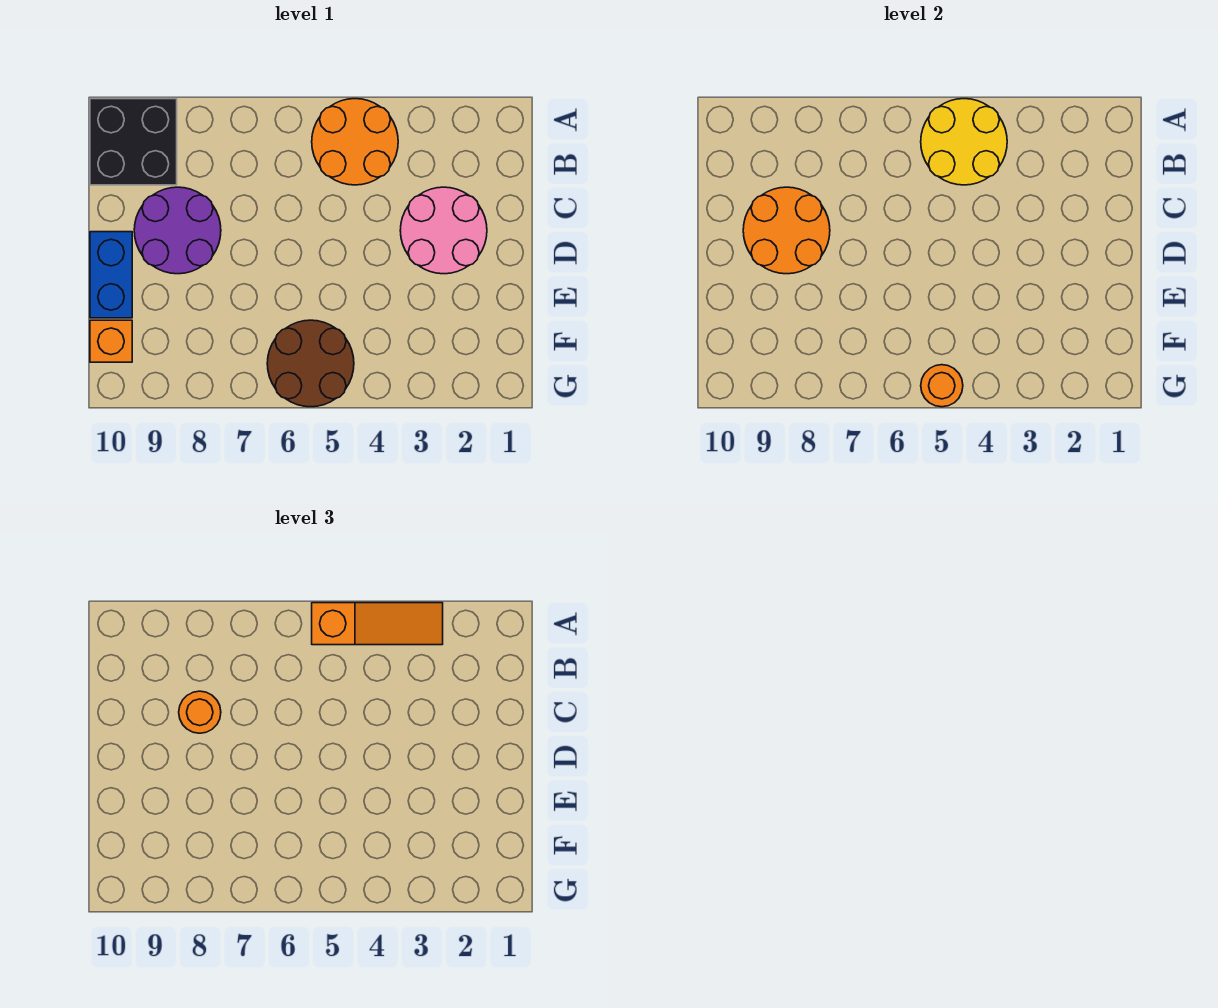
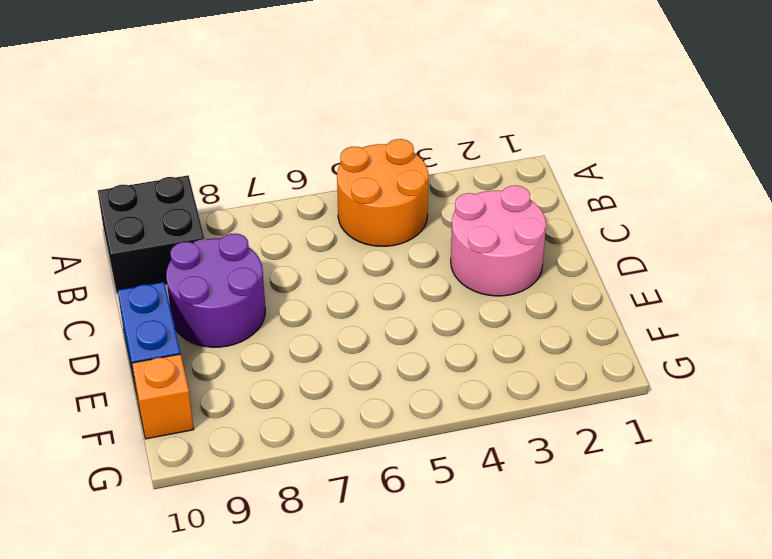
none -> brown 2x2 round brick [267,320,354,407]
none -> yellow 2x2 round brick [921,99,1007,185]
none -> orange 2x2 round brick [743,187,830,274]

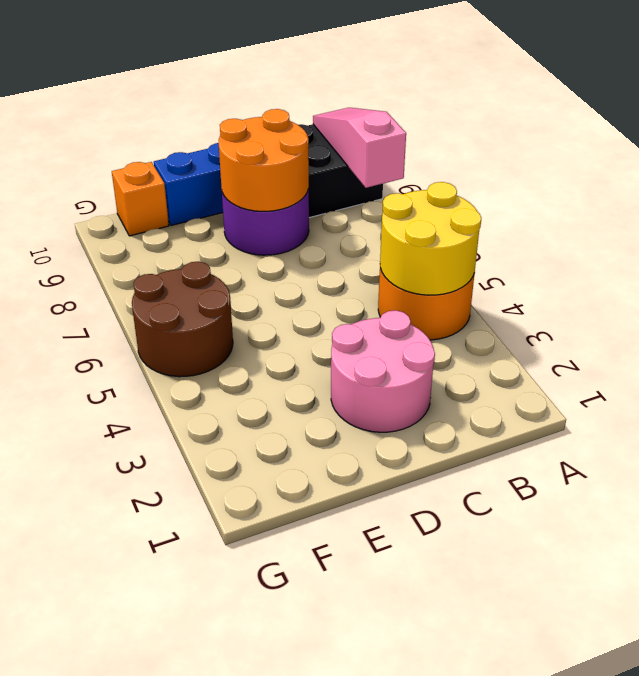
pink 1x3 slope [313,108,406,188] -> none
none -> orange 1x1 round brick [921,365,963,407]
none -> orange 1x3 slope [312,603,443,645]
none -> orange 1x1 round brick [179,691,221,733]

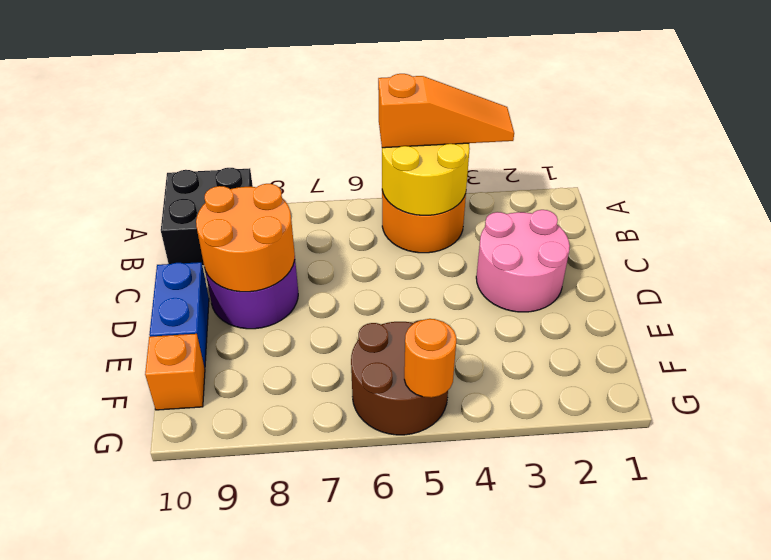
none -> orange 1x1 round brick [179,691,221,733]

